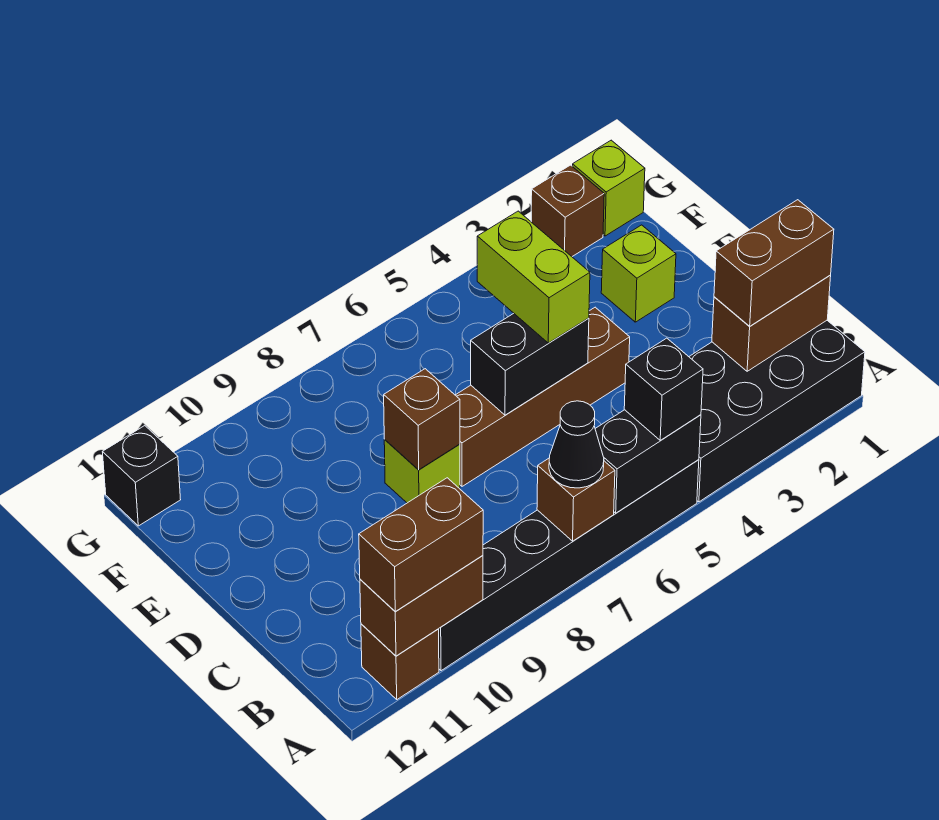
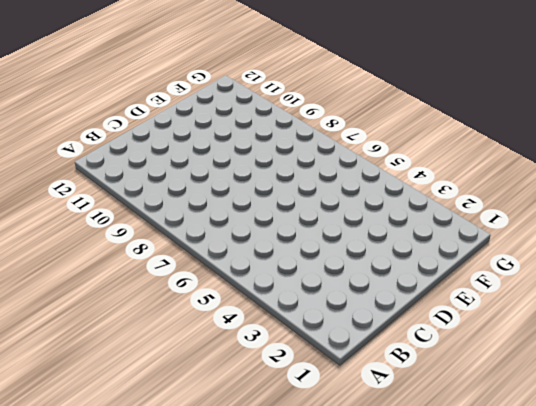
none -> black 2x4 brick [689,321,865,502]
none -> black 1x6 brick [439,460,699,671]
none -> brown 1x1 brick [361,624,439,699]

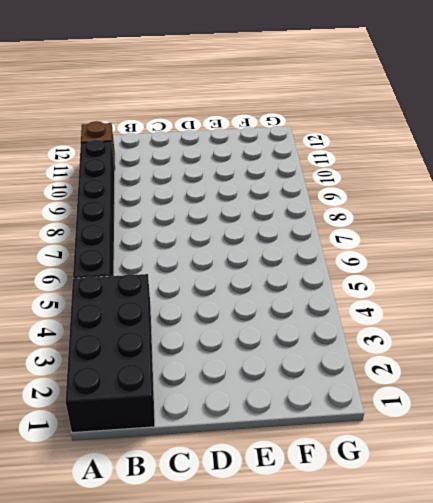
none -> brown 1x4 brick [456,307,630,486]
none -> lime 1x1 brick [384,440,460,503]
none -> lime 1x1 brick [601,225,676,322]

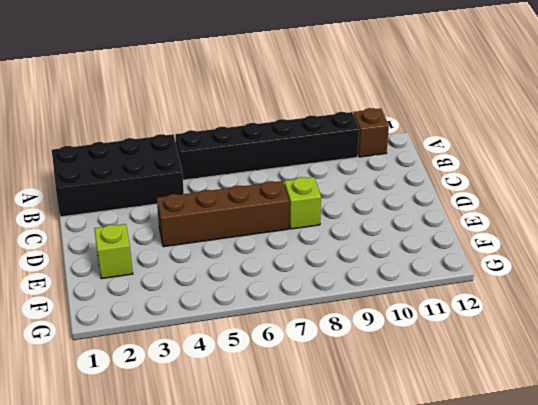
none -> lime 1x1 brick [572,140,645,236]
none -> brown 1x1 brick [531,165,604,256]
none -> black 1x1 brick [103,426,181,526]

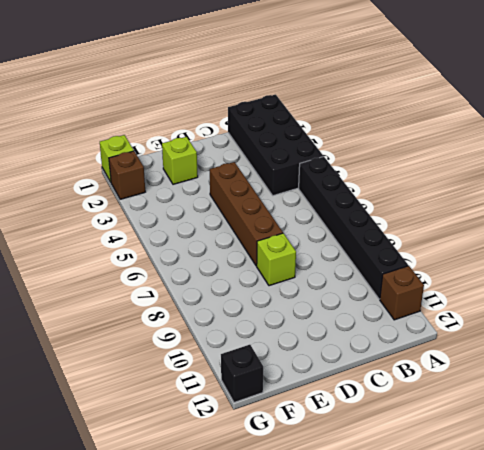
none -> black 1x2 brick [595,410,701,513]
none -> brown 1x1 brick [537,458,615,541]
none -> brown 1x2 brick [360,555,483,656]

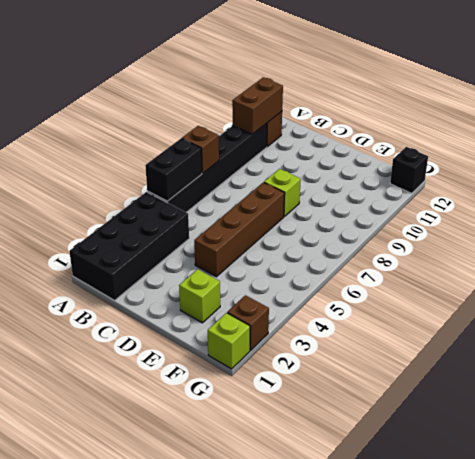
none -> brown 1x2 brick [712,275,831,371]
none -> black 1x2 brick [471,314,589,415]
none -> brown 1x1 brick [384,369,460,470]

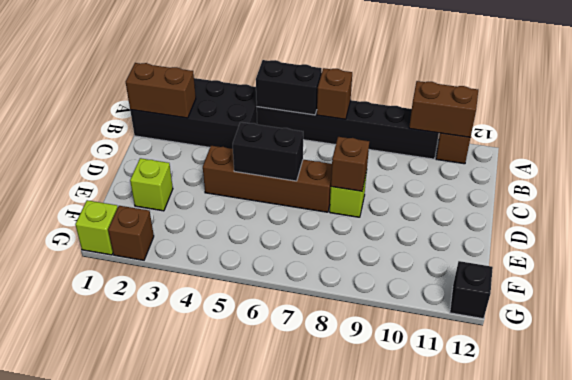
none -> black 1x1 brick [624,338,703,441]
none -> black 1x1 cone [549,401,604,488]
none -> brown 1x2 brick [359,478,483,611]

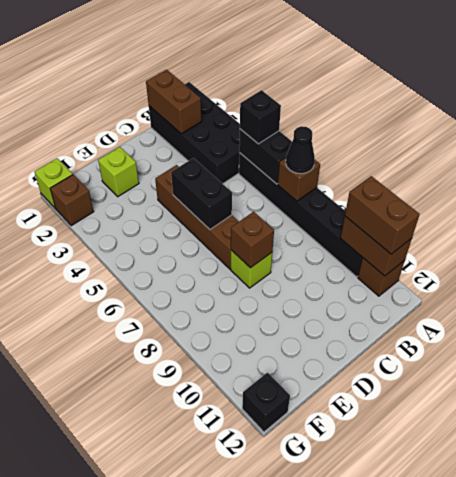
none -> brown 1x2 brick [714,200,834,326]
none -> lime 1x2 brick [477,211,590,343]

